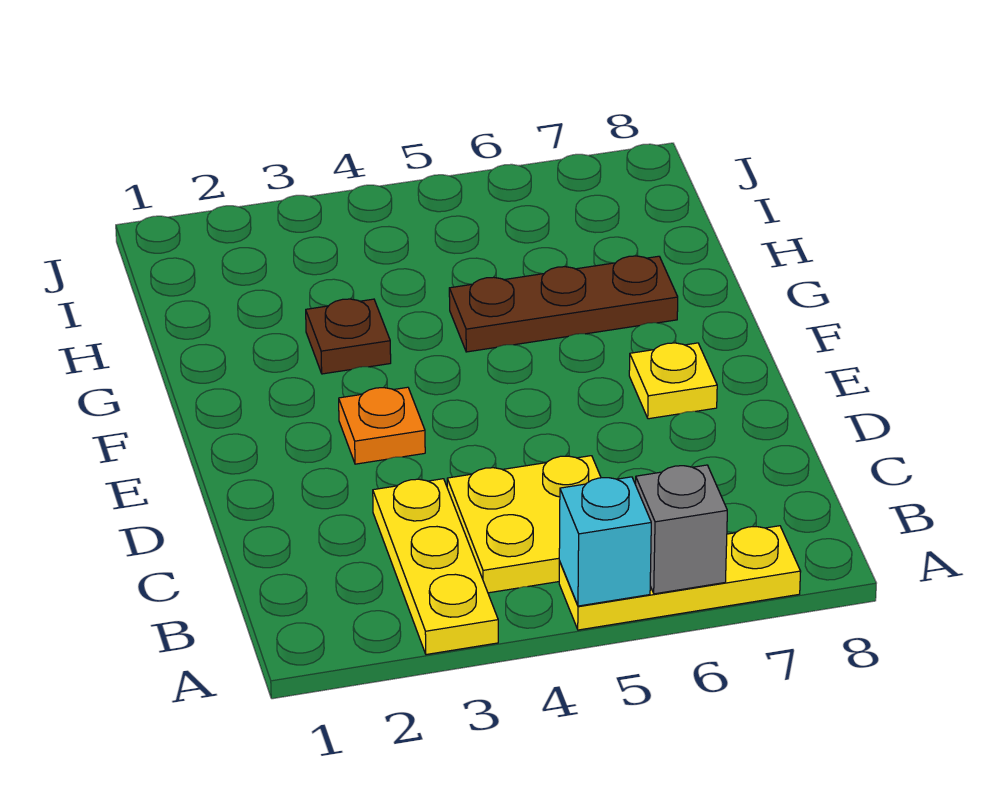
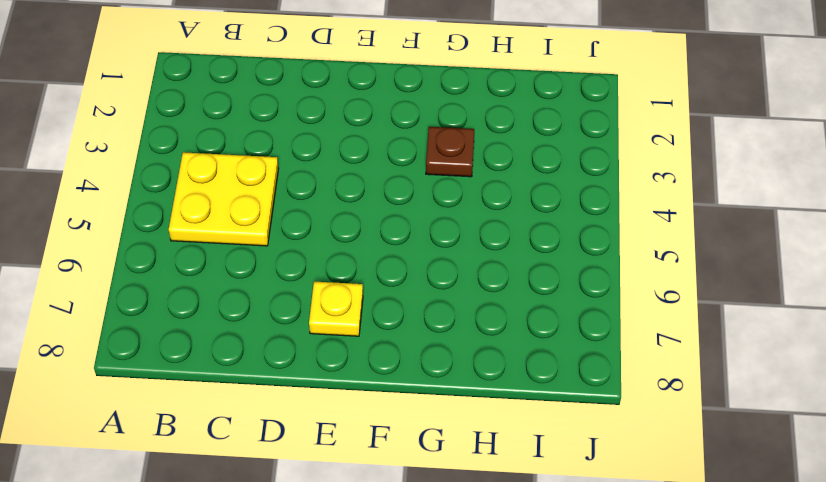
none -> yellow 1x3 plate [373,479,498,655]
none -> yellow 1x3 plate [559,526,801,630]

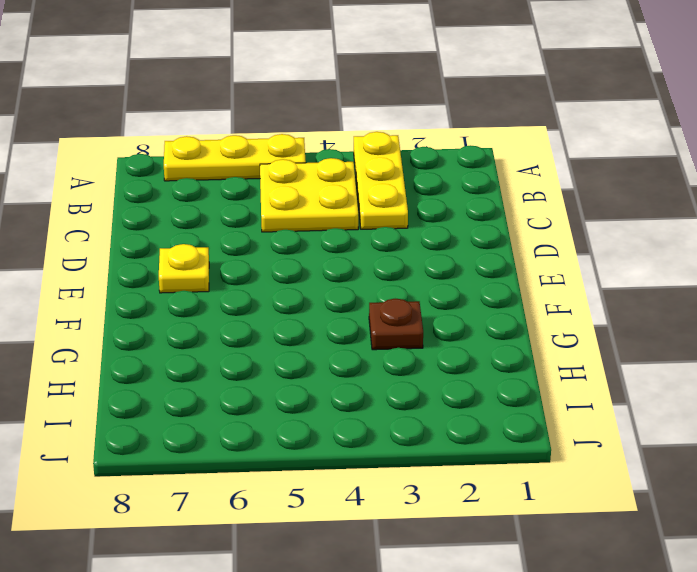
none -> orange 1x1 plate [339,387,425,464]
none -> brown 1x3 plate [449,256,678,352]

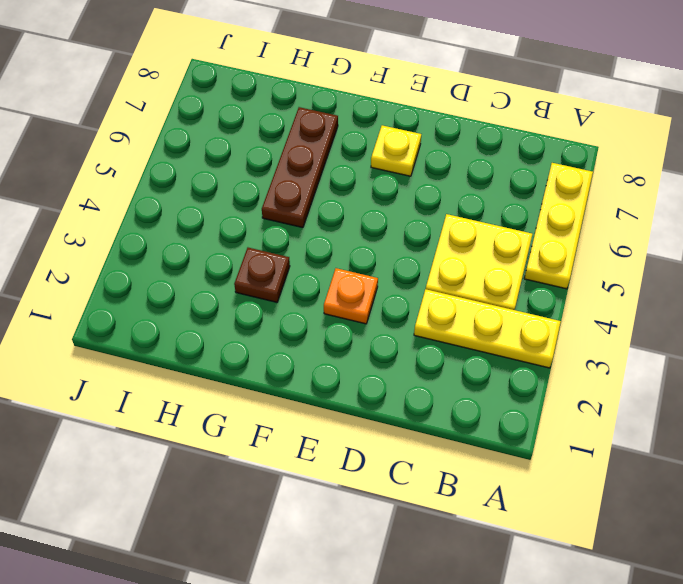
none -> cyan 1x1 brick [559,477,651,606]
none -> grey 1x1 brick [636,465,727,594]

